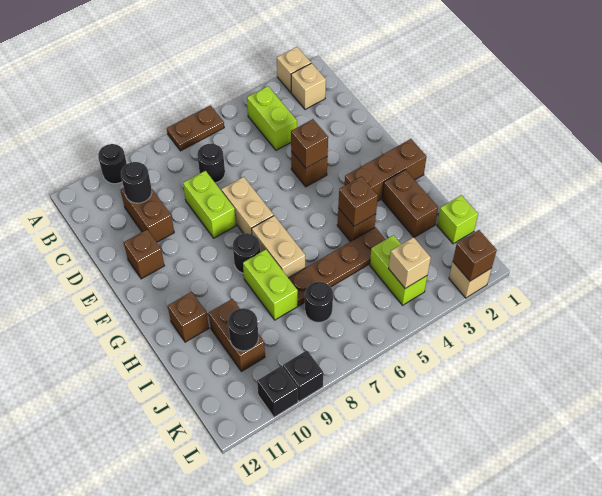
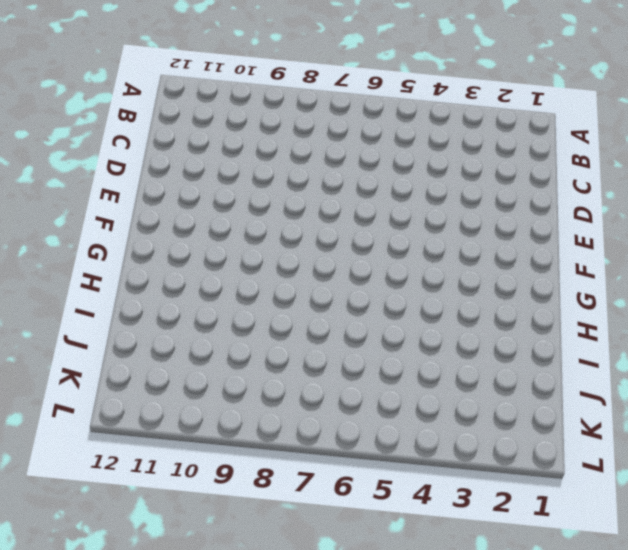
none -> tan 1x1 brick [277,47,311,92]
none -> brown 1x2 plate [167,105,224,151]
none -> black 1x1 round brick [98,144,127,184]
none -> tan 1x1 brick [291,63,326,110]

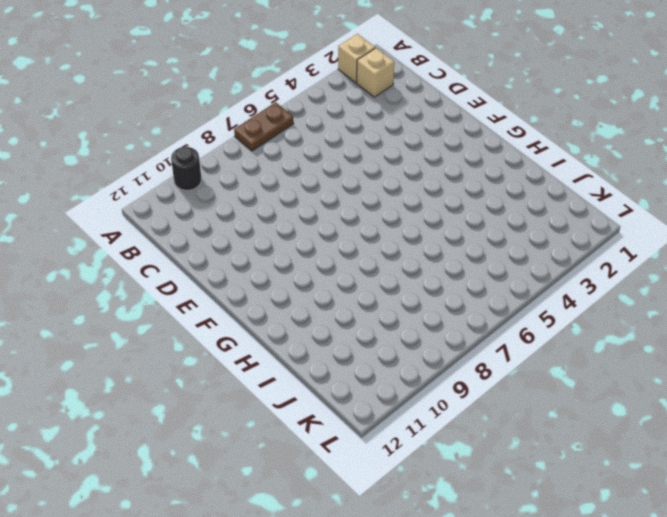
none -> lime 1x2 brick [247,86,297,150]
none -> black 1x1 round brick [197,144,225,183]
none -> brown 1x2 brick [120,188,174,242]
none -> lime 1x2 brick [183,171,236,238]

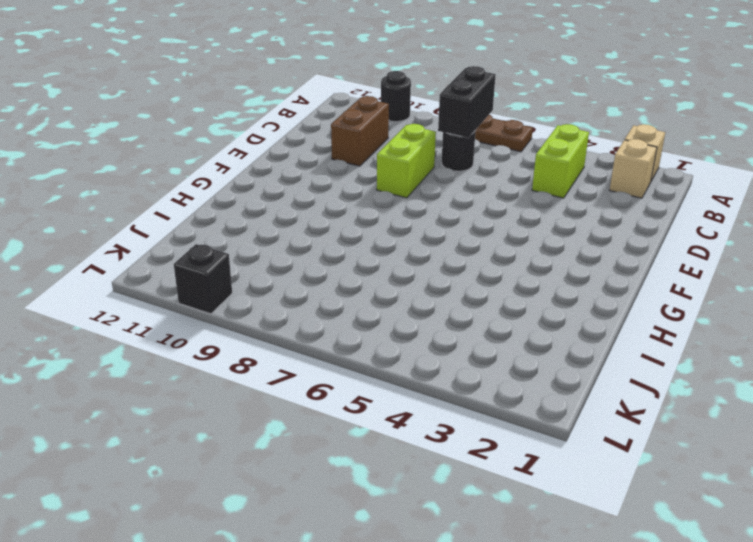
black 1x2 brick [438,66,496,138] -> none
none -> brown 1x1 brick [291,151,328,187]
none -> tan 1x2 brick [221,177,274,234]
none -> brown 1x1 brick [124,230,164,279]
none -> brown 1x3 brick [345,139,427,201]

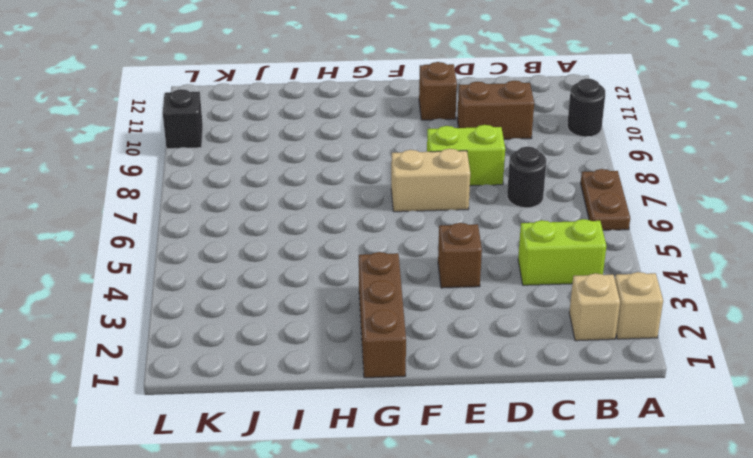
none -> tan 1x2 brick [252,216,305,278]
none -> black 1x1 round brick [233,233,260,273]
none -> brown 1x2 brick [382,170,438,237]
none -> brown 1x1 brick [337,208,376,242]

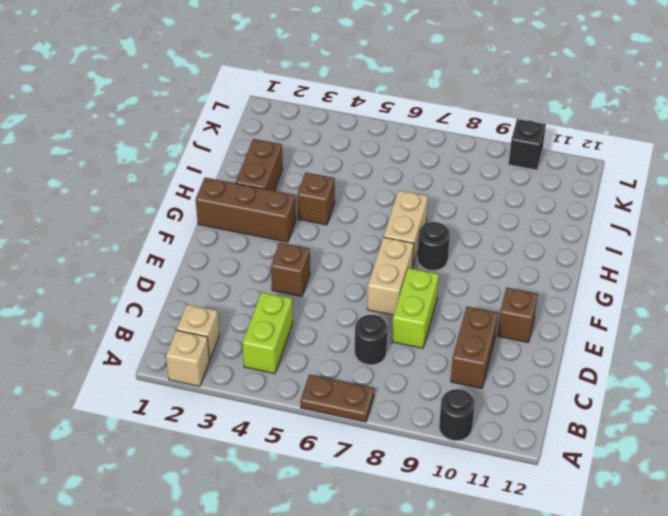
none -> lime 1x2 brick [243,250,298,320]
none -> brown 1x1 brick [168,292,209,342]
none -> brown 1x4 plate [289,227,386,306]
none -> brown 1x2 brick [209,299,265,371]

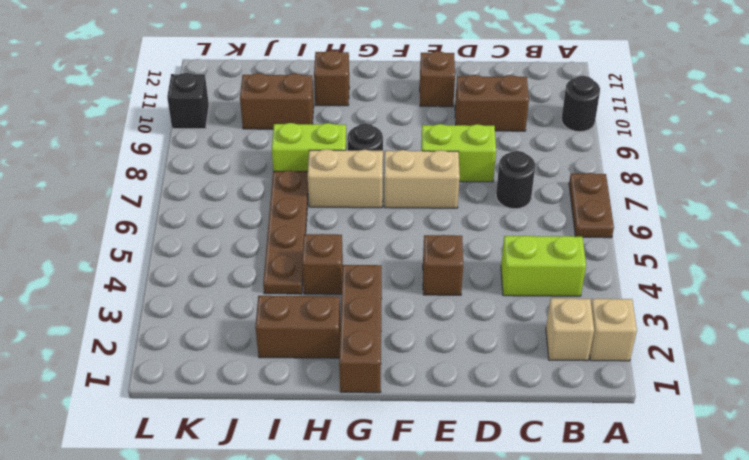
none -> lime 1x1 brick [437,195,478,244]
none -> lime 1x2 brick [370,235,427,305]
none -> black 1x1 round brick [305,282,333,322]
none -> tan 1x1 brick [449,262,492,298]

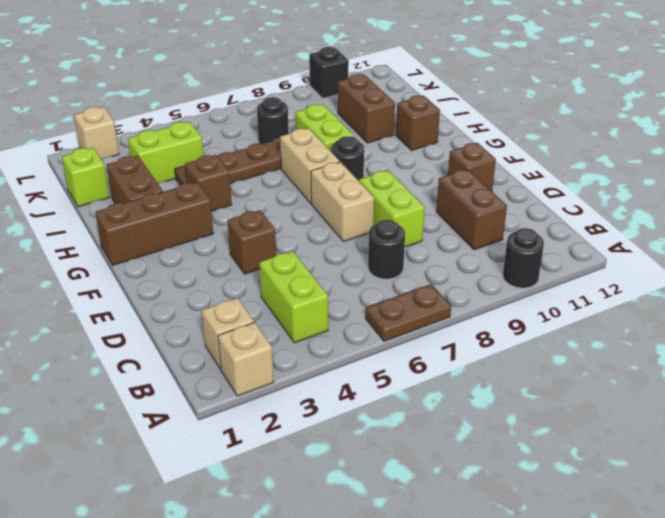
lime 1x2 brick [128,122,204,183] -> lime 1x2 brick turned to [370,235,427,305]
none -> black 1x1 brick [283,350,323,402]
none -> black 1x1 round brick [121,162,152,203]
none -> brown 1x1 brick [291,119,328,168]
none -> brown 1x1 brick [338,176,378,226]

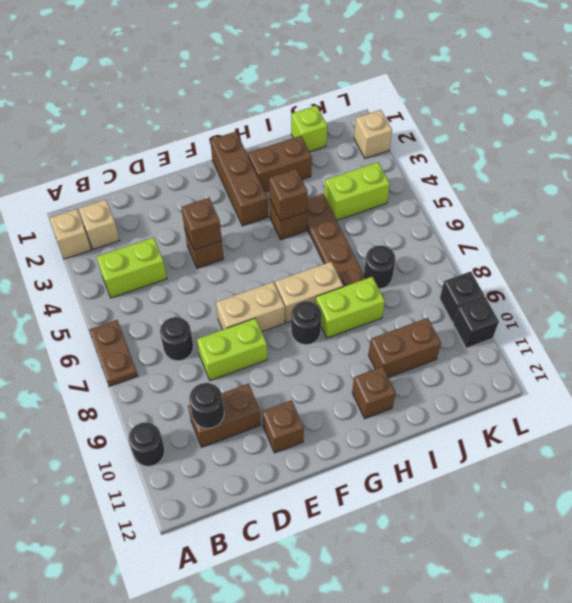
none -> black 1x1 round brick [228,308,259,351]
none -> tan 1x1 brick [389,237,431,289]
none -> brown 1x1 brick [453,230,497,281]

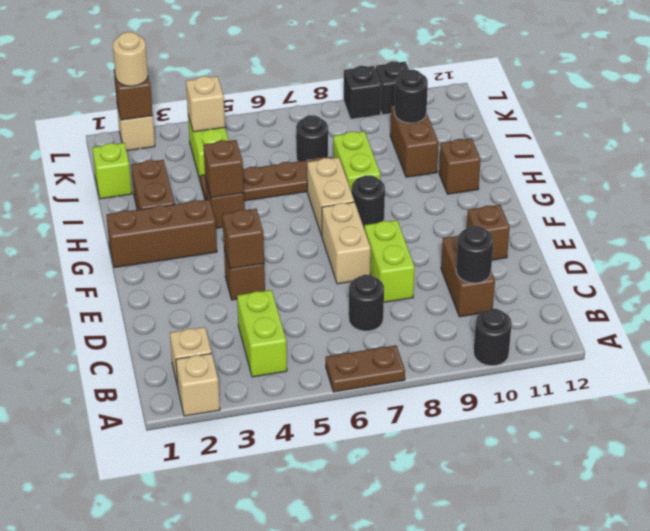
tan 1x1 round brick [113,32,148,86] -> none

